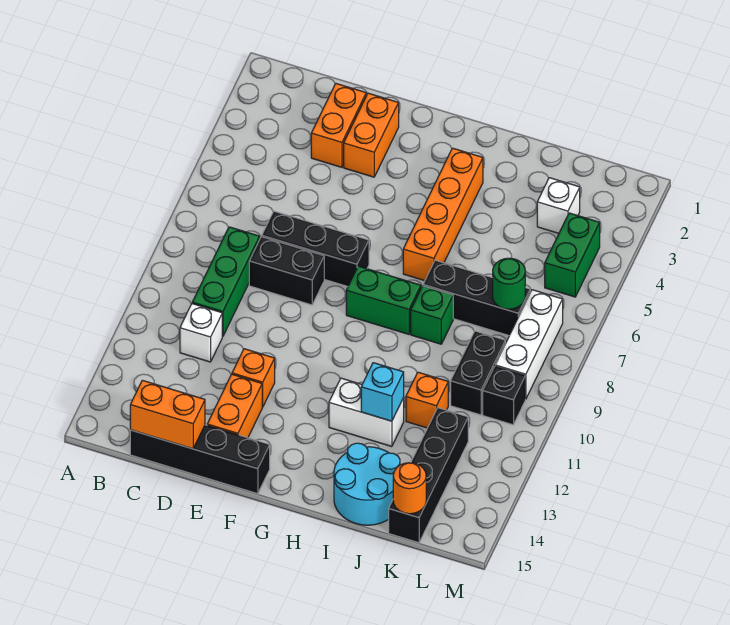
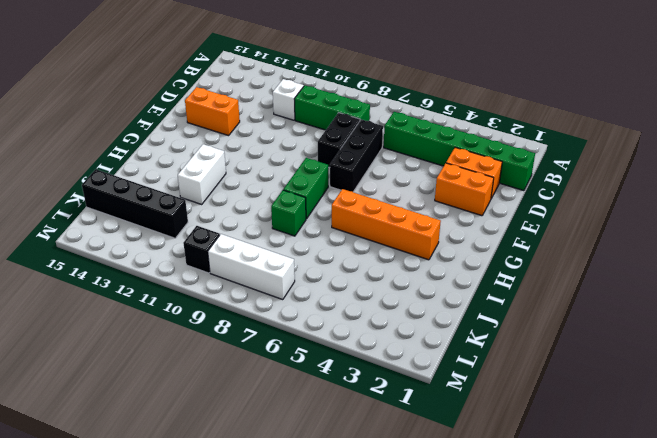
green 1x6 brick [384,112,535,191] -> none
none -> black 1x4 brick [130,425,270,494]
none -> orange 1x1 brick [232,349,275,407]
none -> black 1x3 brick [423,260,530,335]

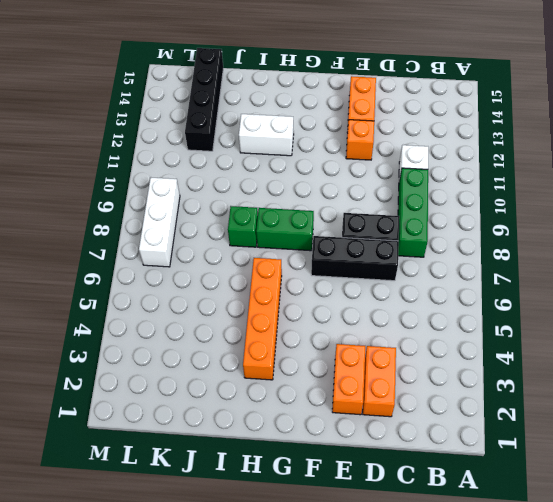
none -> black 1x4 brick [130,425,270,494]
none -> black 1x3 brick [423,260,530,335]
none -> cyan 2x2 round brick [334,443,400,525]

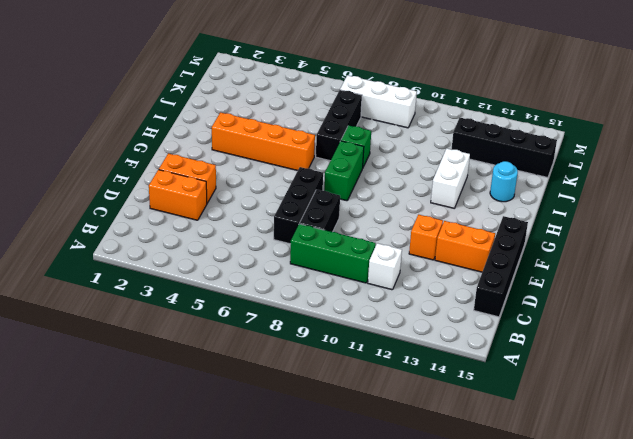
cyan 1x1 round brick [490,161,518,202] -> cyan 2x2 round brick [334,443,400,525]
none -> orange 1x1 brick [406,372,448,428]
none -> white 1x1 brick [537,178,580,233]
none -> black 1x2 brick [451,331,505,415]

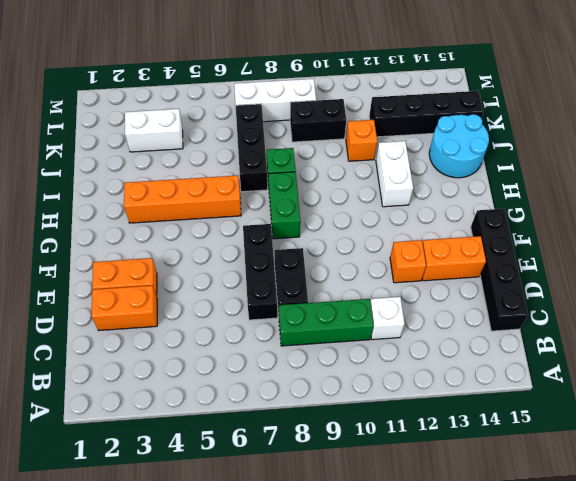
white 1x2 brick [125,109,183,152] -> white 1x1 brick [537,178,580,233]
none -> green 1x2 brick [545,213,600,297]
none -> black 1x1 brick [483,366,525,425]
none -> orange 1x2 brick [130,380,205,449]

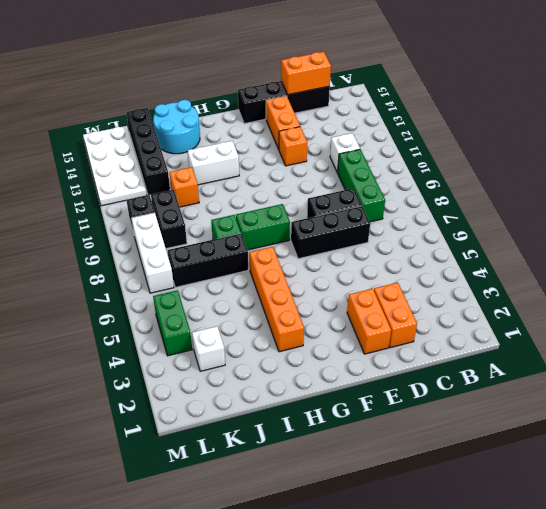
white 2x4 plate [83,126,147,206] -> none
none -> cyan 1x1 brick [361,363,404,421]
none -> green 1x1 round brick [493,258,525,309]
none -> orange 1x1 round brick [393,463,426,514]

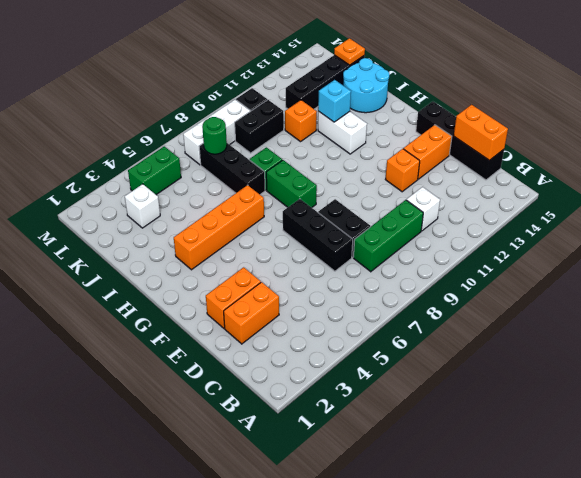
orange 1x1 plate [334,38,365,65] -> orange 1x1 round brick [393,463,426,514]

